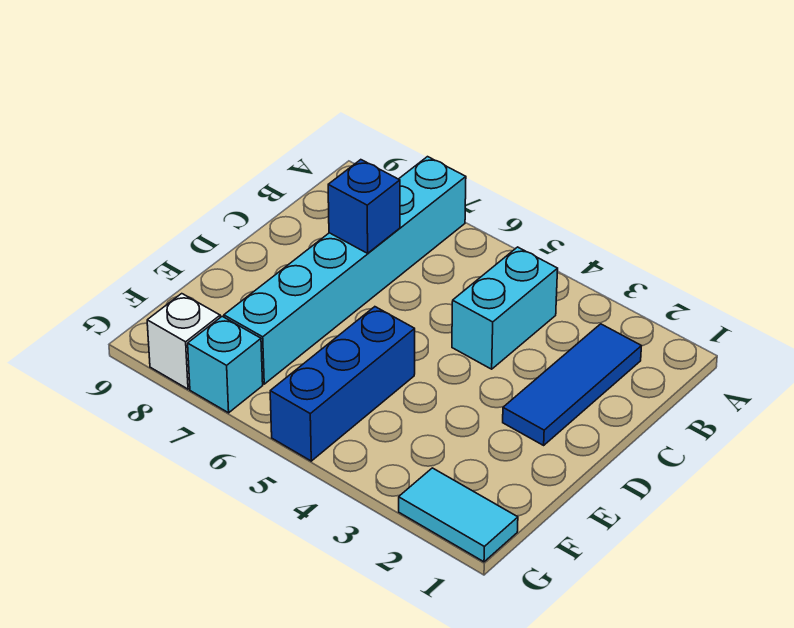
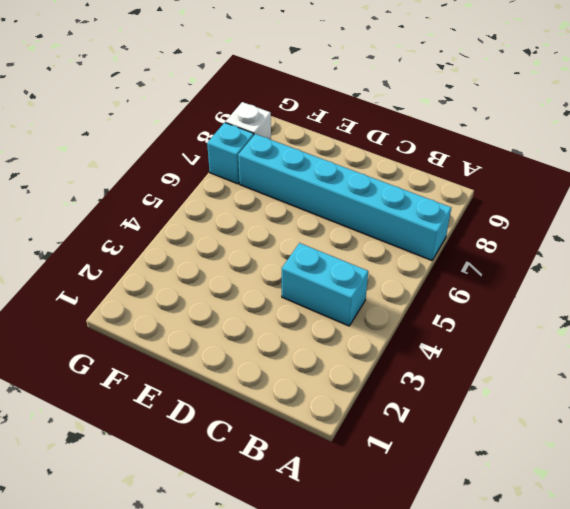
none -> blue 1x3 tile [503,324,641,445]
none -> blue 1x3 brick [270,307,415,461]

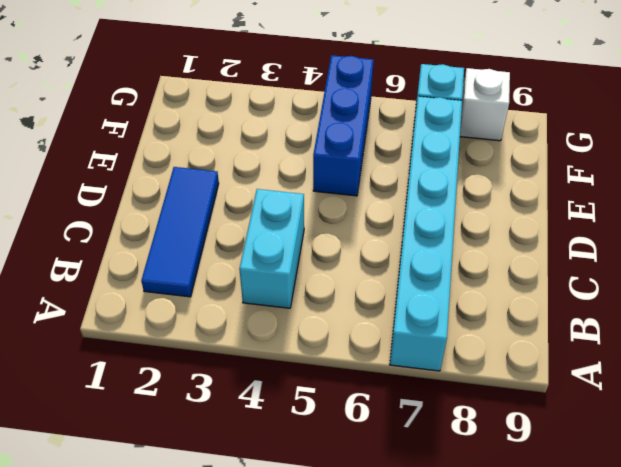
none -> cyan 1x2 tile [399,468,518,562]
none -> blue 1x1 brick [328,160,400,253]

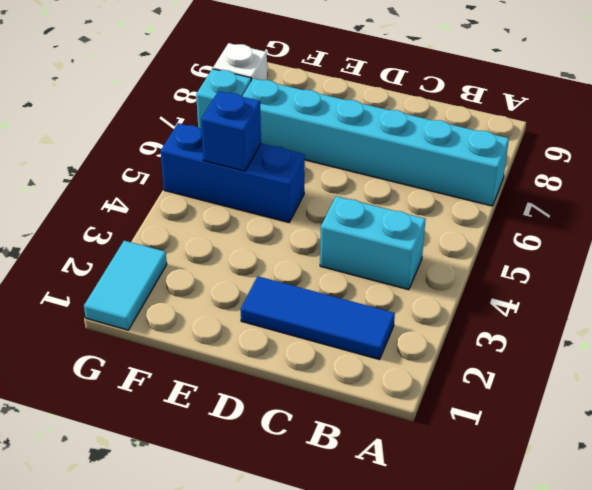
blue 1x1 brick [201,91,261,171] -> blue 1x1 brick moved to [328,160,400,253]

